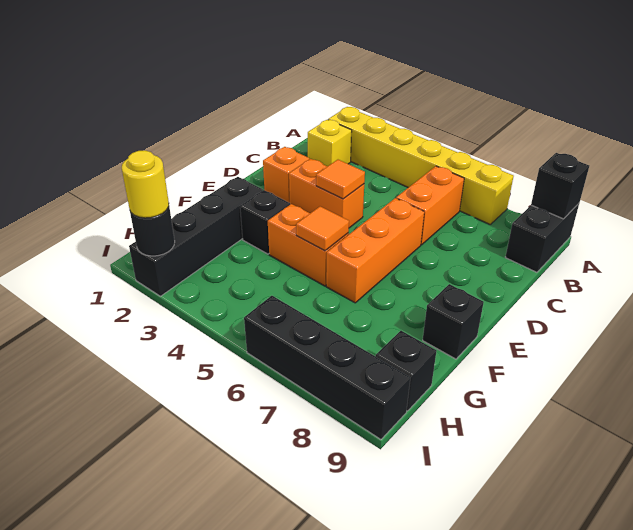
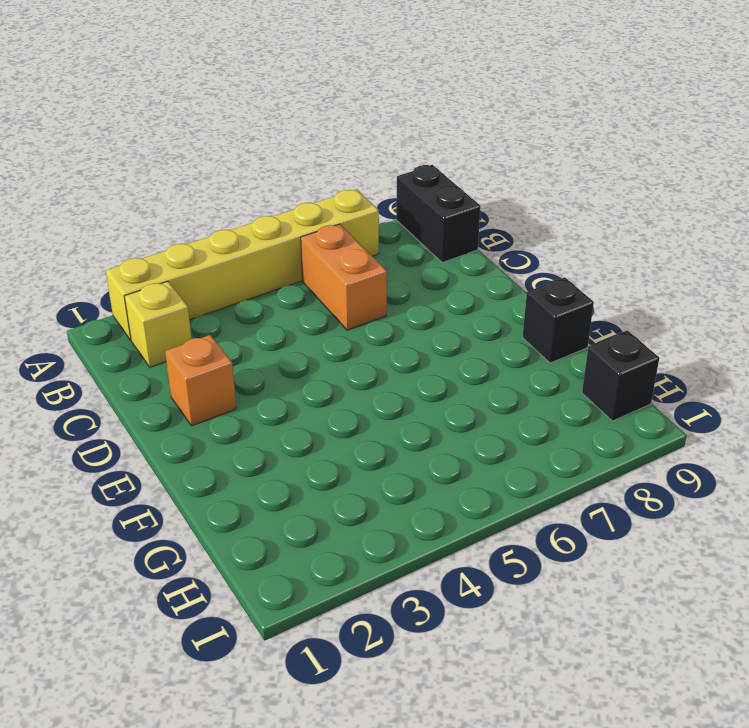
none -> orange 1x2 brick [289,159,364,228]
none -> orange 1x3 brick [326,198,424,303]
none -> black 1x4 brick [129,177,263,296]

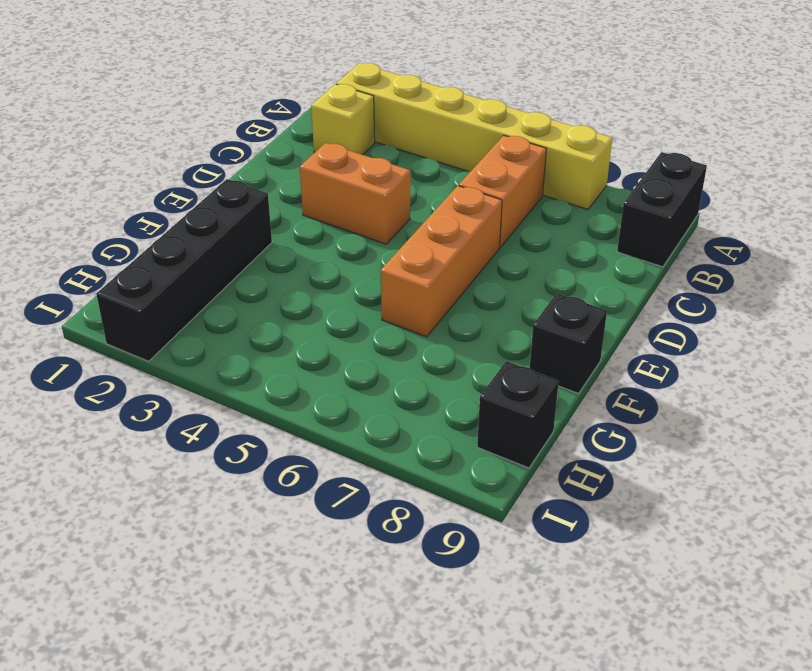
none -> orange 1x1 brick [263,147,309,203]
none -> black 1x1 brick [240,190,290,254]
none -> orange 1x2 brick [268,204,349,286]

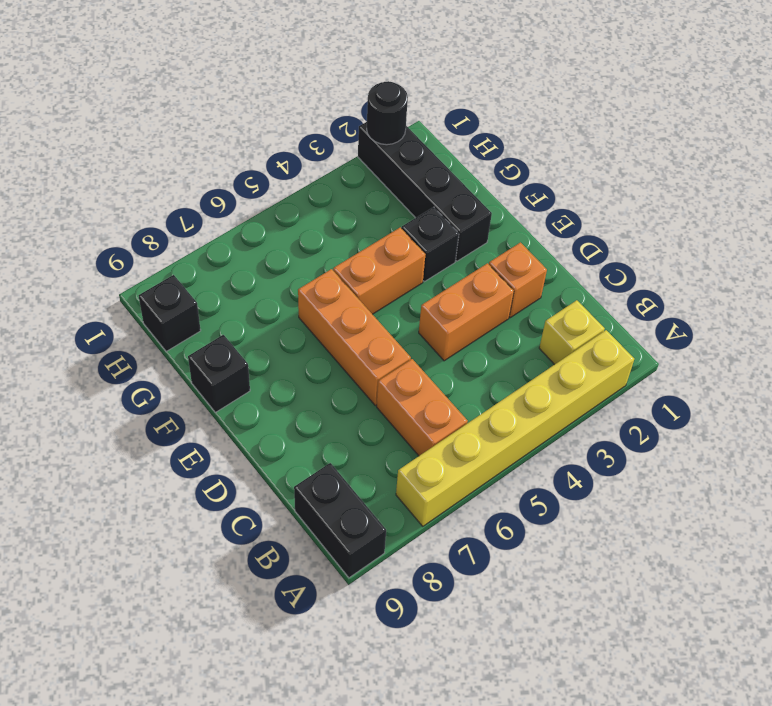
none -> black 1x4 brick [244,296,411,439]
none -> black 1x1 brick [531,153,589,219]
none -> orange 1x1 tile [316,160,365,199]

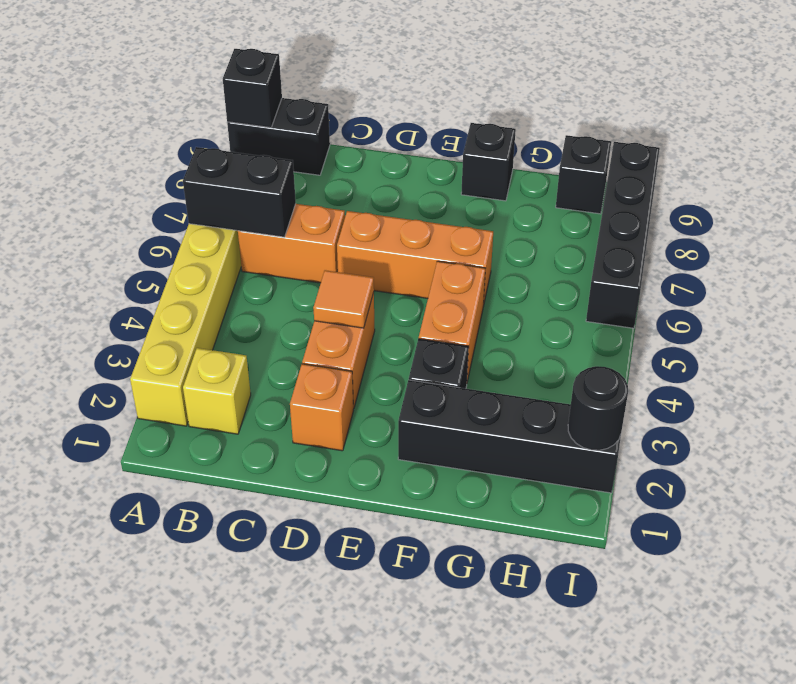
black 1x2 brick [183,147,296,237] -> none
none -> orange 1x1 tile [296,206,349,251]
none -> yellow 1x1 round brick [122,150,169,218]

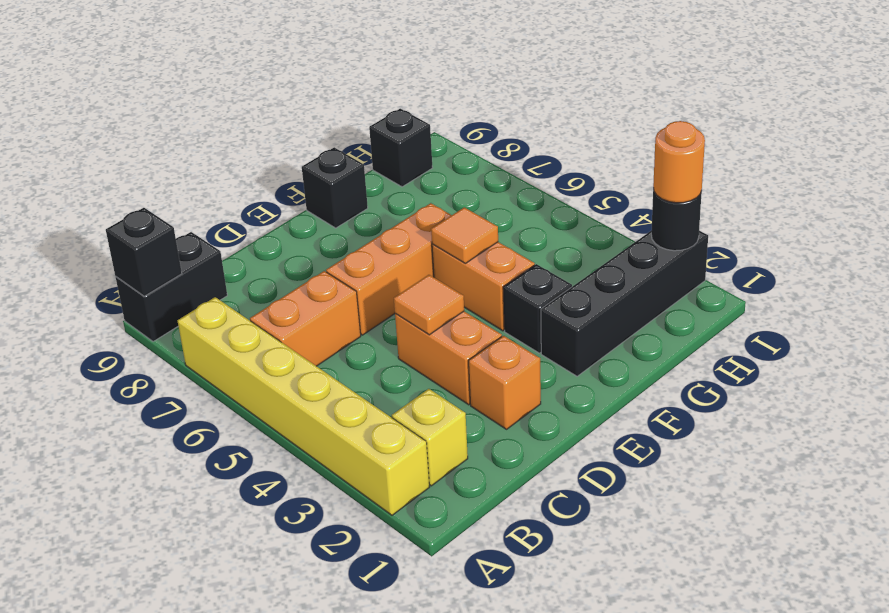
orange 1x1 round brick [653,121,705,203] -> yellow 1x1 round brick [122,150,169,218]
none -> black 1x4 brick [244,296,411,439]

